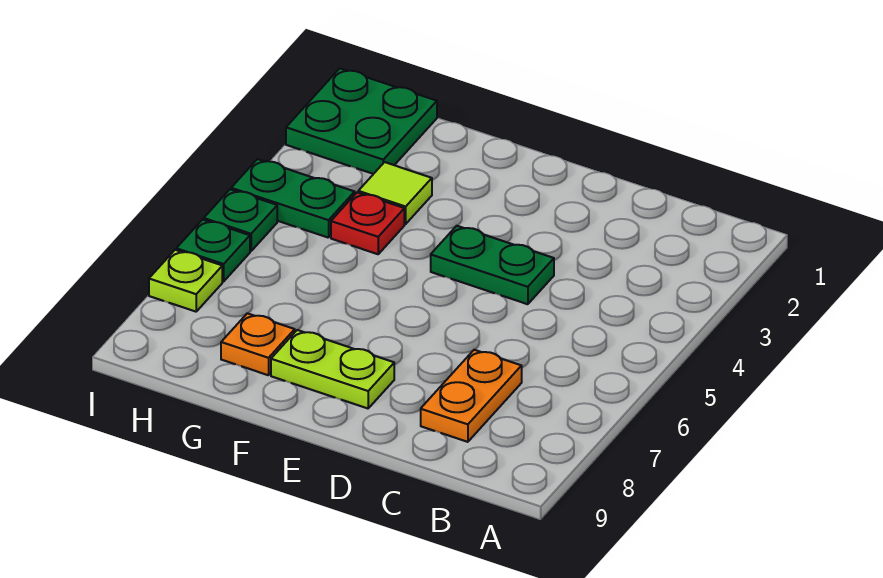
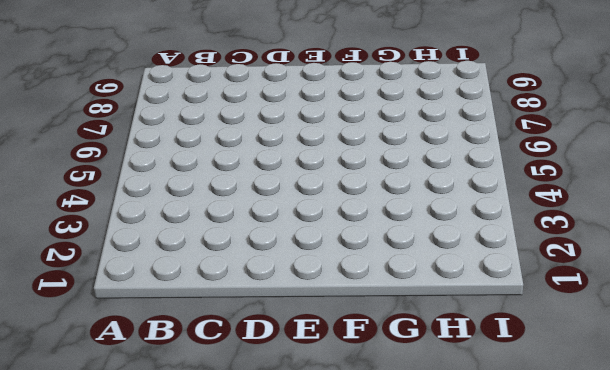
none -> orange 1x2 plate [421,350,522,442]
none -> green 1x2 plate [431,226,554,304]

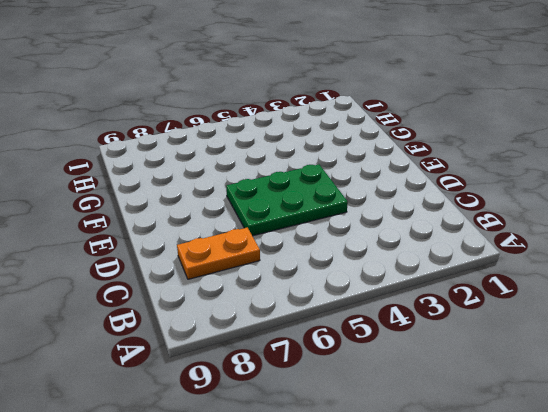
green 2x3 plate [226,164,348,236] -> green 1x2 plate [431,226,554,304]
none -> lime 1x2 plate [271,330,394,408]
none -> lime 1x1 tile [358,162,432,224]

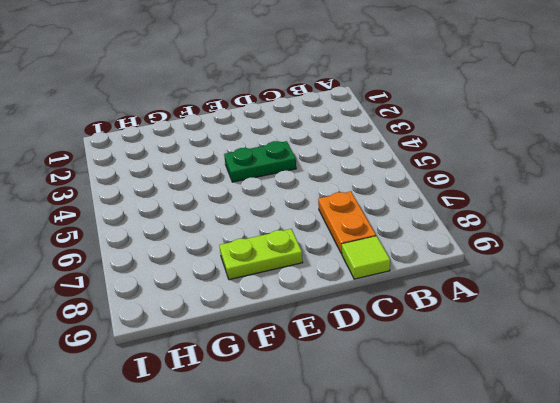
lime 1x1 tile [342,236,390,279] -> lime 1x1 tile moved to [358,162,432,224]
none -> red 1x1 plate [331,192,404,254]
none -> orange 1x1 plate [221,313,295,375]

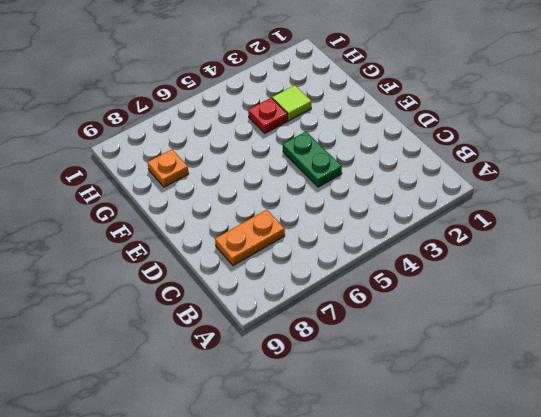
none -> lime 1x2 plate [271,330,394,408]
none -> green 2x2 plate [286,68,437,174]

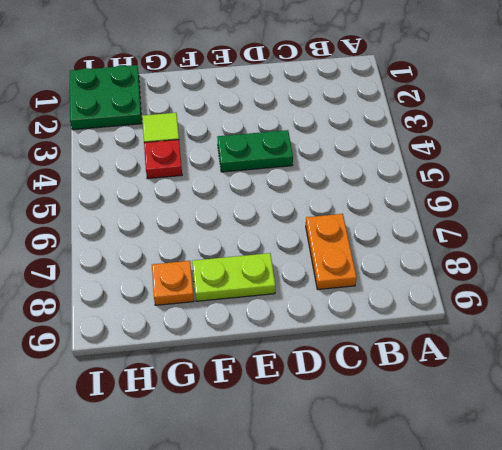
none -> green 1x2 plate [231,159,355,238]
none -> green 1x1 plate [204,189,277,251]

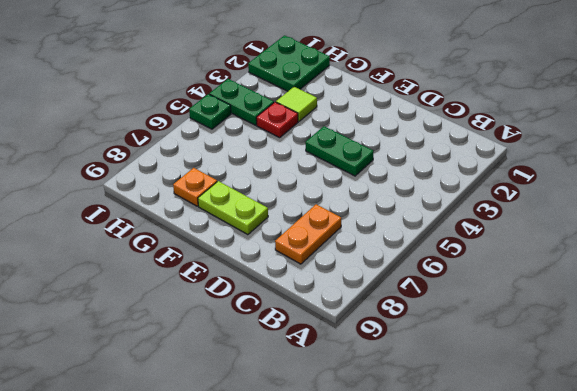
none -> green 1x1 plate [176,220,250,281]
none -> lime 1x1 plate [149,250,222,312]

